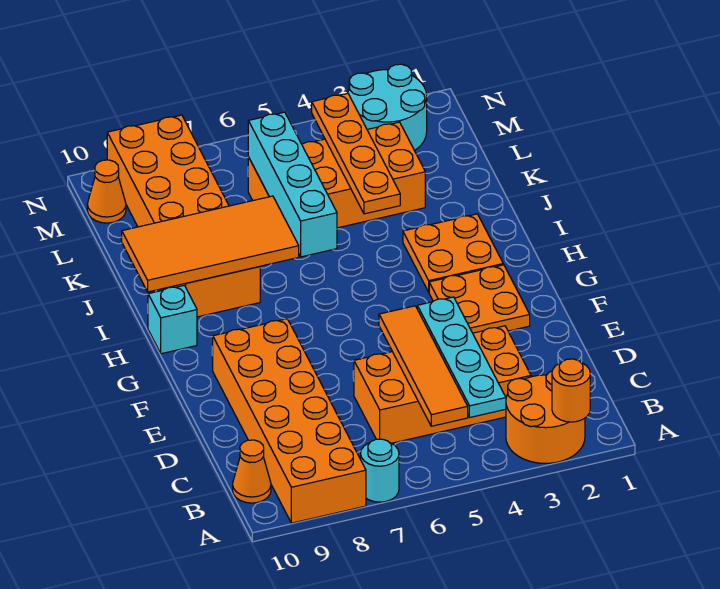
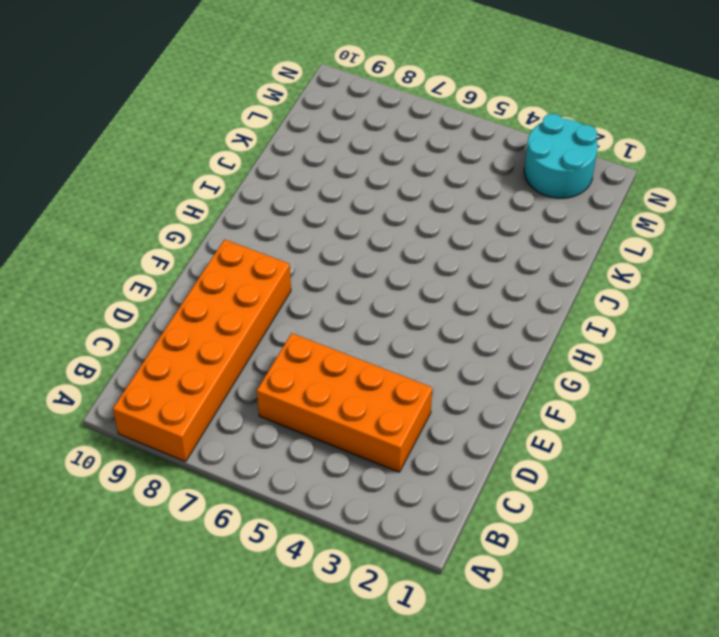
none -> orange 2x2 round brick [506,371,585,463]
none -> cyan 1x1 round brick [361,439,399,502]
none -> orange 1x1 cone [233,440,271,503]

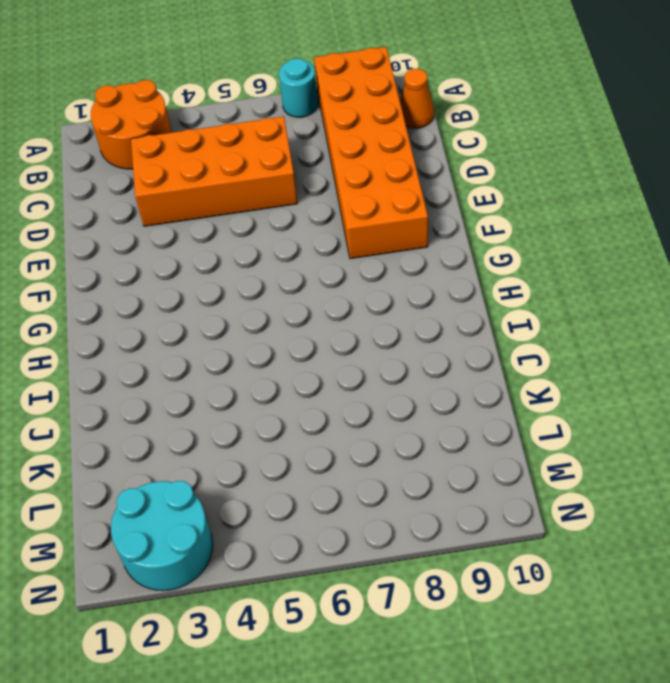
none -> orange 2x2 plate [429,265,530,333]
none -> orange 2x2 plate [403,214,503,292]
none -> cyan 1x1 brick [148,285,197,354]

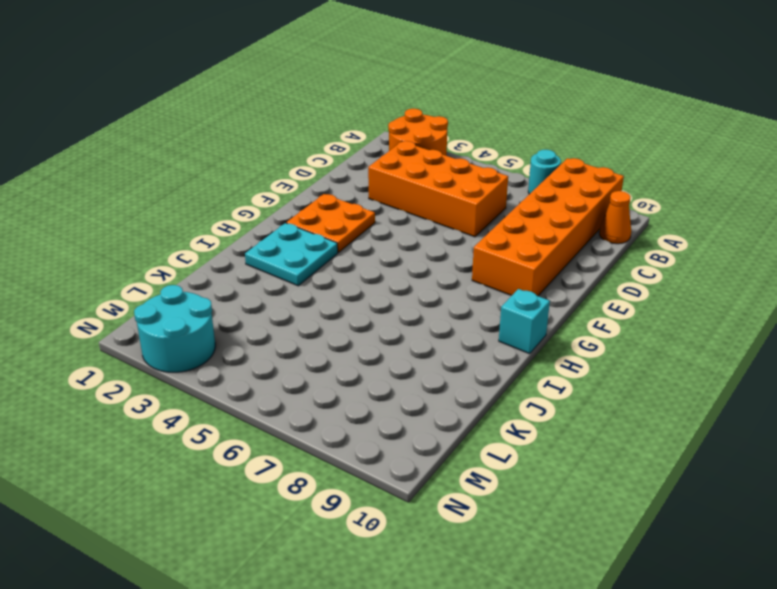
cyan 2x2 plate [245,223,338,286] -> orange 2x2 plate [403,214,503,292]
none -> orange 2x6 brick [107,115,260,317]
none -> orange 2x4 brick [248,122,425,228]
none -> orange 1x1 cone [87,160,126,223]

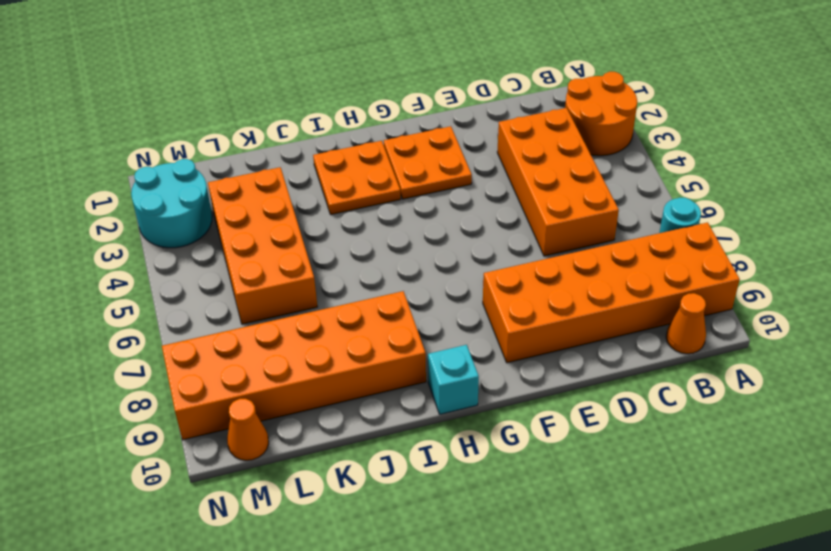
none -> orange 1x1 round brick [552,359,590,422]
none -> cyan 1x4 plate [417,297,506,417]
none -> orange 1x4 tile [379,306,468,426]

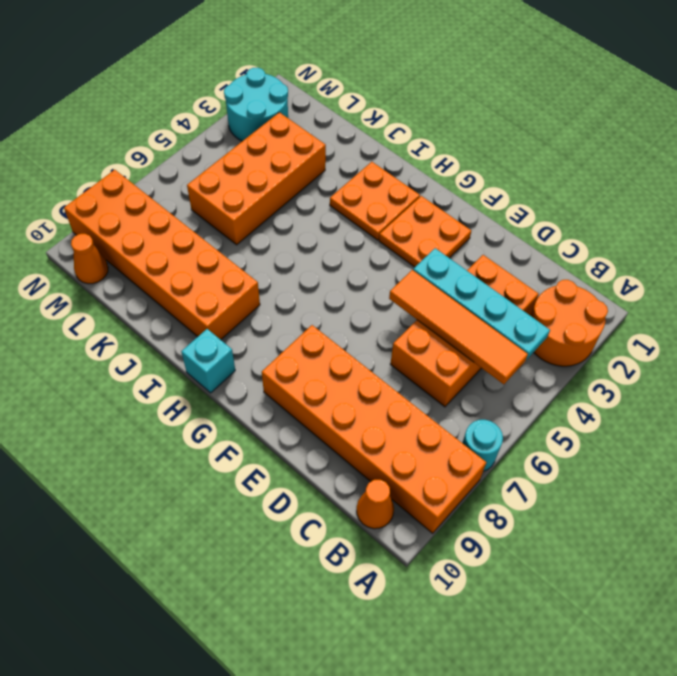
none -> orange 1x1 round brick [552,359,590,422]
none -> cyan 1x4 brick [248,112,337,257]
none -> orange 2x4 tile [122,196,299,292]

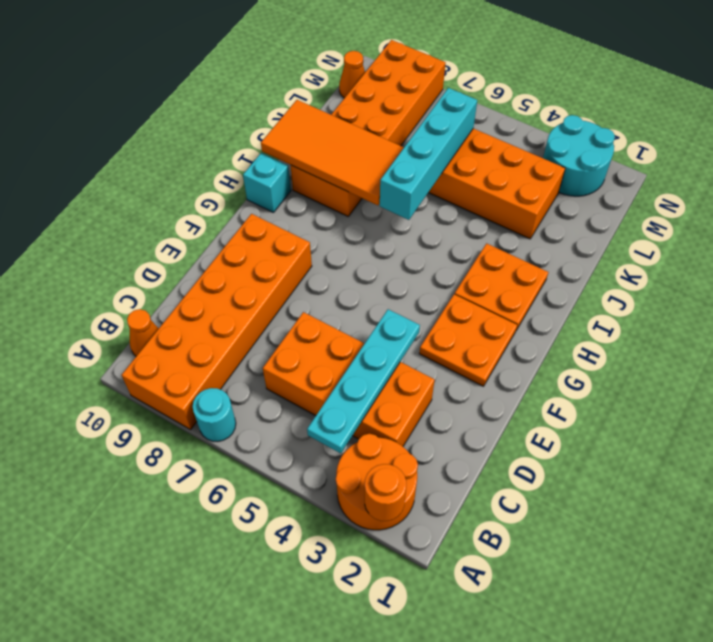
none -> orange 1x4 tile [379,306,468,426]
none -> orange 1x4 plate [312,93,400,214]

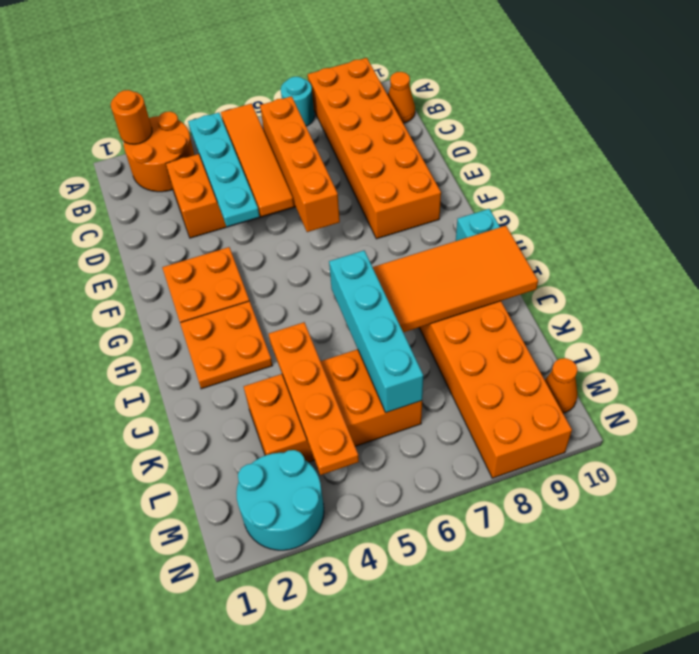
orange 1x4 brick [260,96,340,232] -> none

